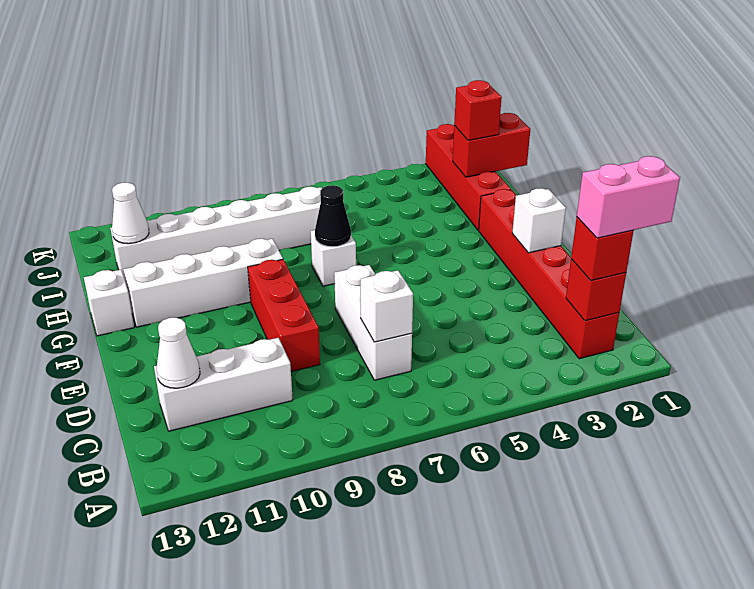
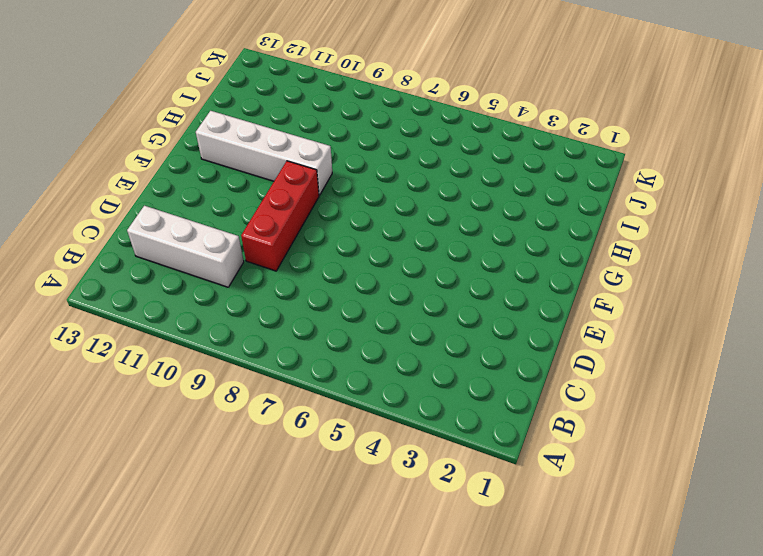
none -> red 1x6 brick [479,189,619,359]
none -> white 1x3 brick [334,265,412,380]
none -> white 1x1 brick [311,230,356,286]

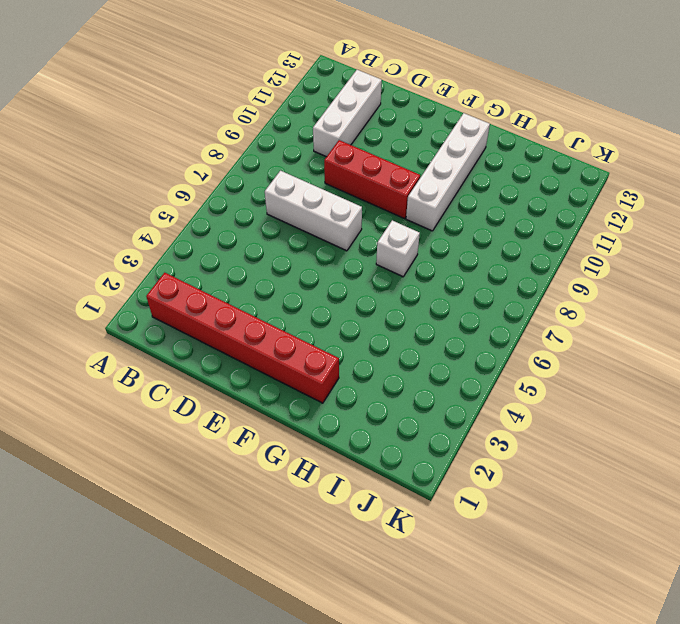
none -> white 1x1 brick [84,270,134,336]
none -> red 1x4 brick [426,124,511,230]
none -> white 1x6 brick [110,187,322,279]

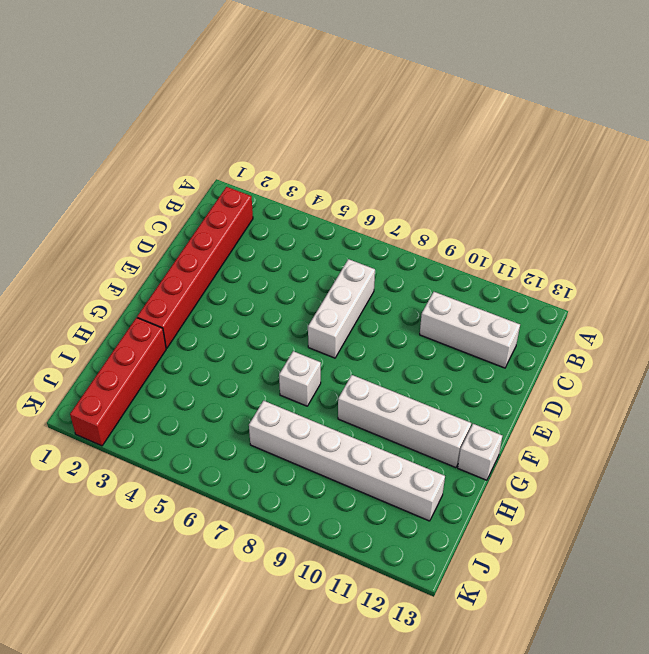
none -> red 1x3 brick [248,259,320,372]
none -> red 1x1 brick [566,259,626,321]
none -> white 1x1 brick [360,270,413,342]

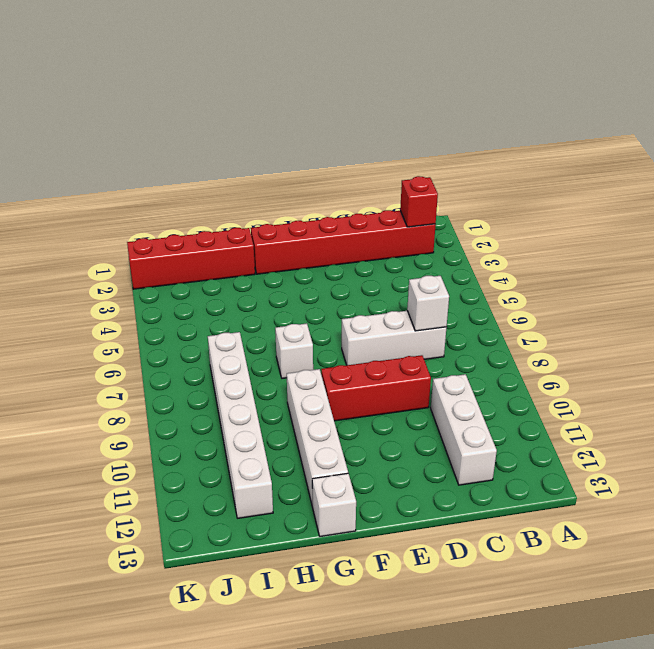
none -> white 1x1 cone [157,318,200,388]
none -> white 1x1 brick [512,188,566,253]
none -> black 1x1 cone [315,185,351,247]

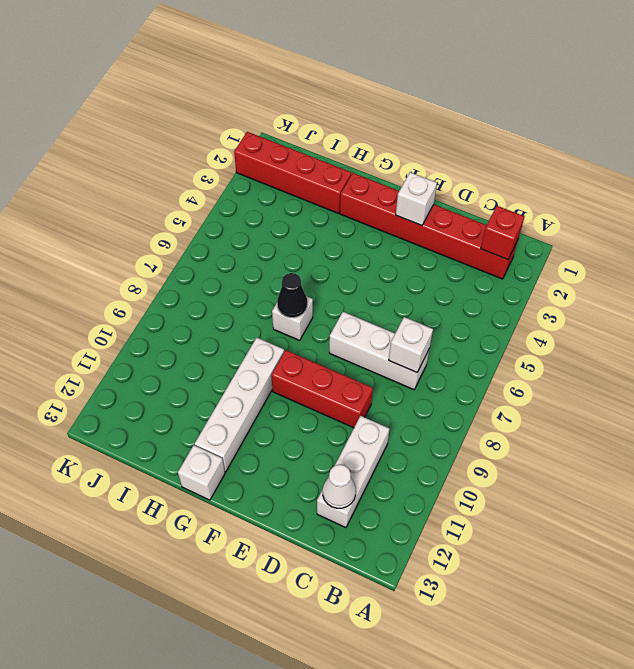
none -> white 1x6 brick [110,187,322,279]
none -> red 1x2 brick [453,113,530,177]
none -> white 1x1 cone [112,183,149,244]

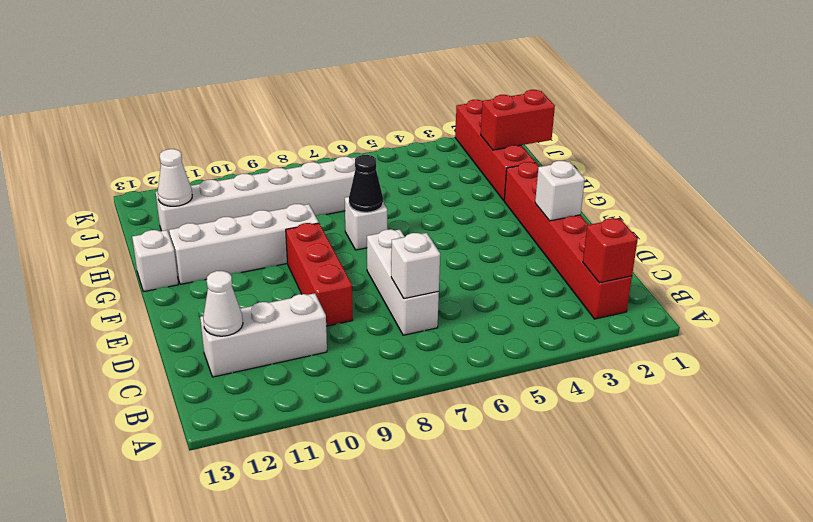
none -> red 1x1 brick [571,217,633,281]
none -> red 1x1 brick [454,80,502,140]
none -> pink 1x2 brick [577,156,680,238]

